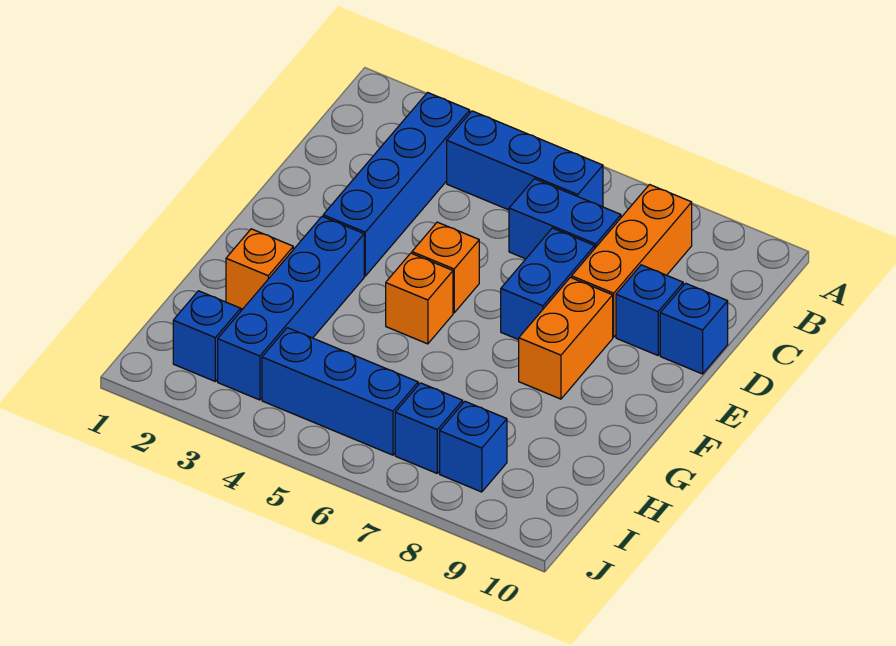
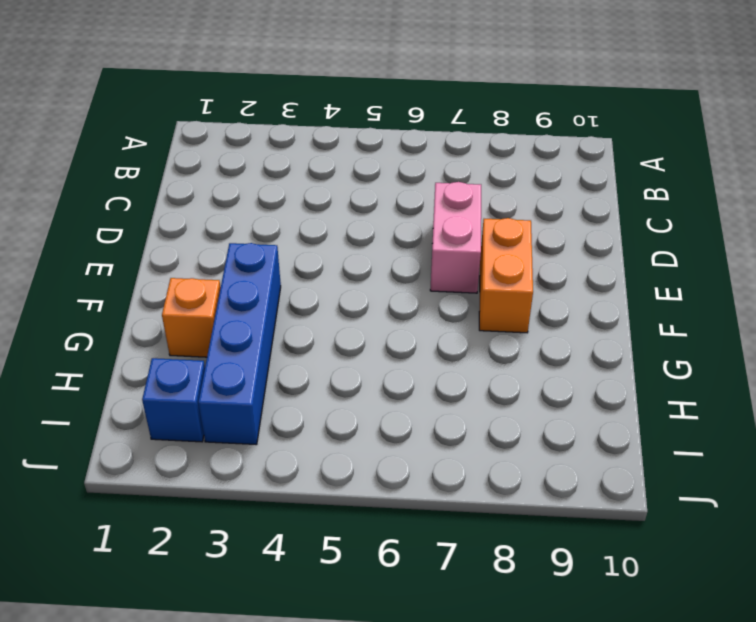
pink 1x2 brick [430,182,481,293] -> blue 1x2 brick [501,228,595,340]
none -> blue 1x4 brick [323,93,470,276]
none -> blue 1x3 brick [447,111,603,210]
none -> orange 1x3 brick [572,185,692,337]

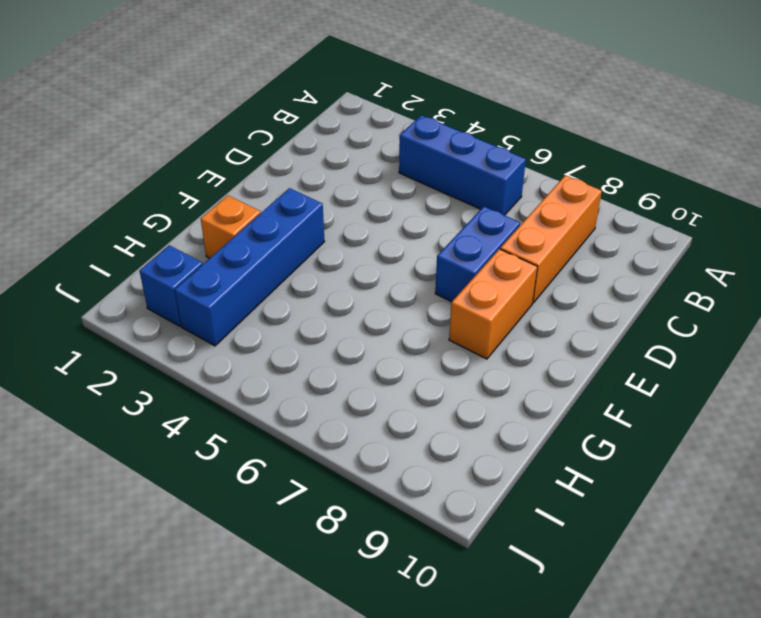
none -> blue 1x4 brick [323,93,470,276]
none -> blue 1x2 brick [509,179,621,259]
none -> blue 1x1 brick [616,265,683,355]

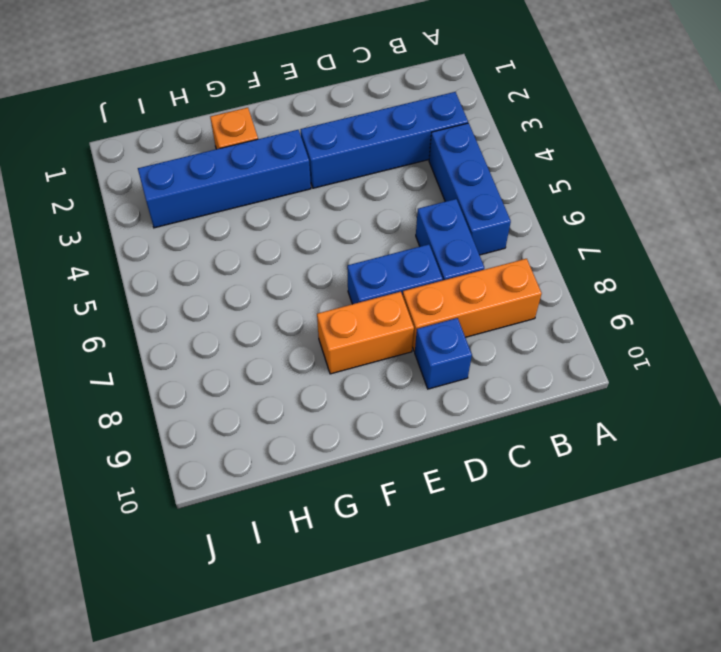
none -> blue 1x1 brick [660,283,728,374]
none -> orange 1x1 brick [412,222,479,313]
none -> orange 1x1 brick [386,253,453,344]

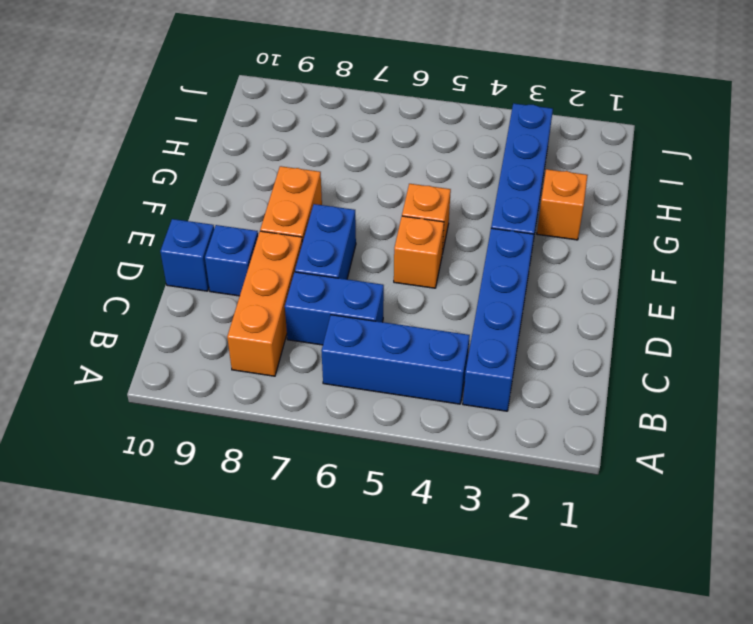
none -> blue 1x1 brick [173,291,241,381]
none -> blue 1x3 brick [262,328,418,455]
none -> blue 1x1 brick [395,383,463,473]

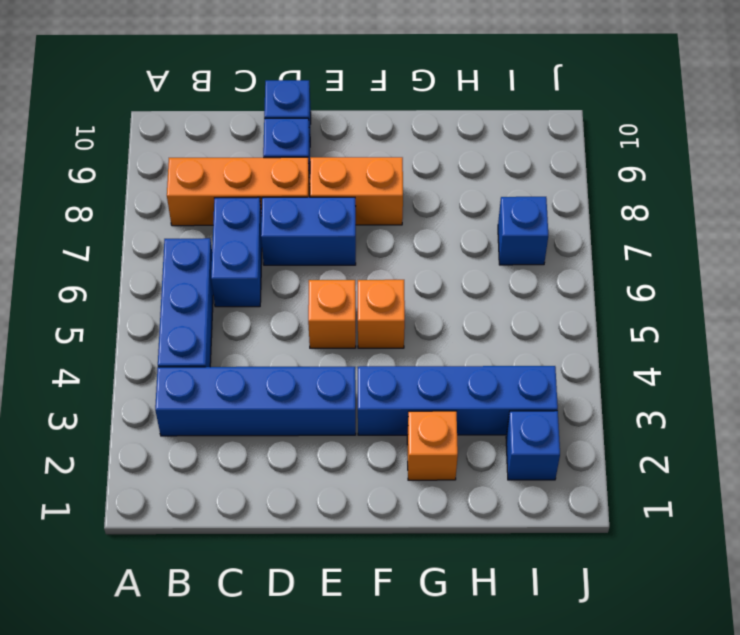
none -> blue 1x3 brick [262,328,418,455]
none -> blue 1x1 brick [440,402,507,492]

